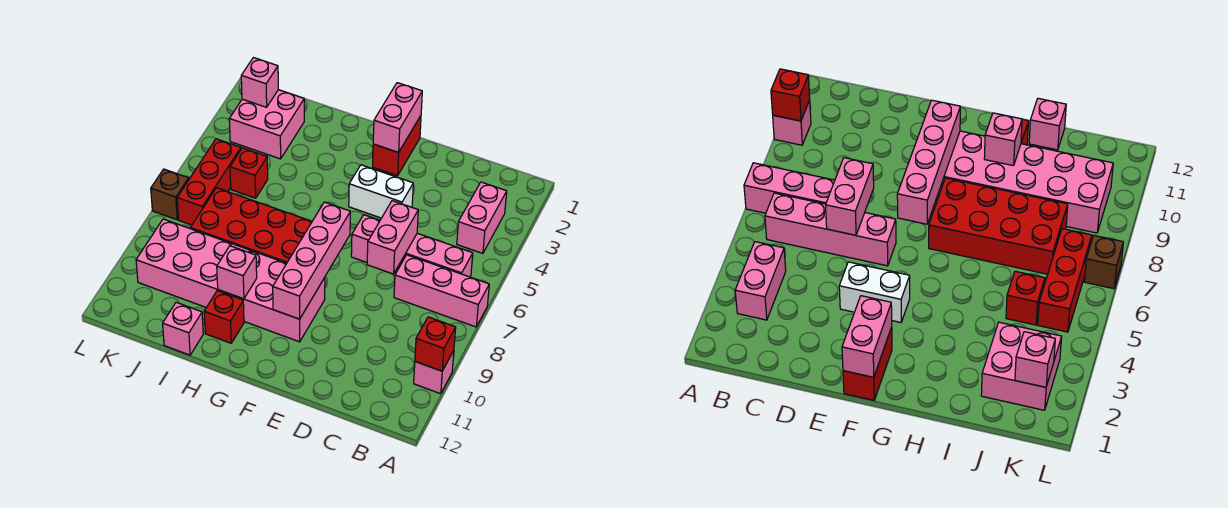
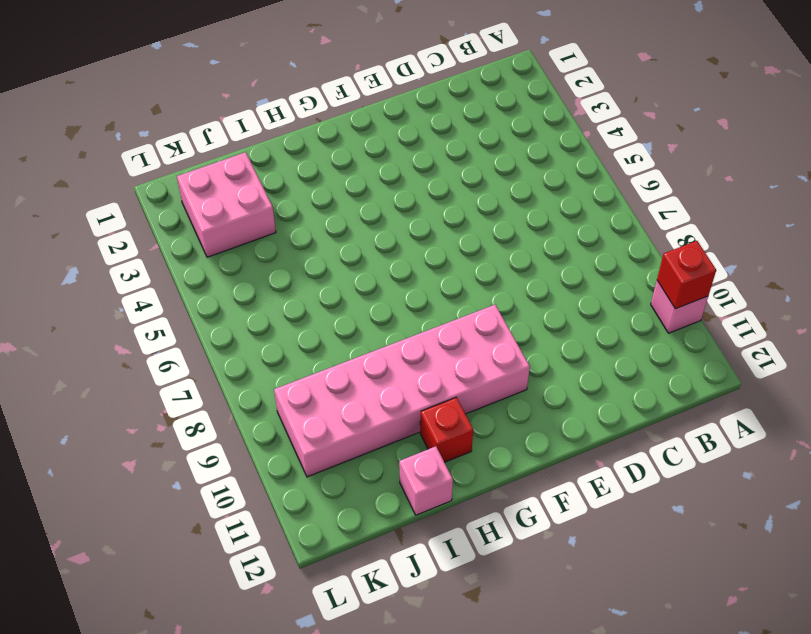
none -> pink 1x3 brick [394,255,489,327]
none -> pink 1x2 brick [457,182,507,253]
none -> pink 1x4 brick [351,215,473,277]

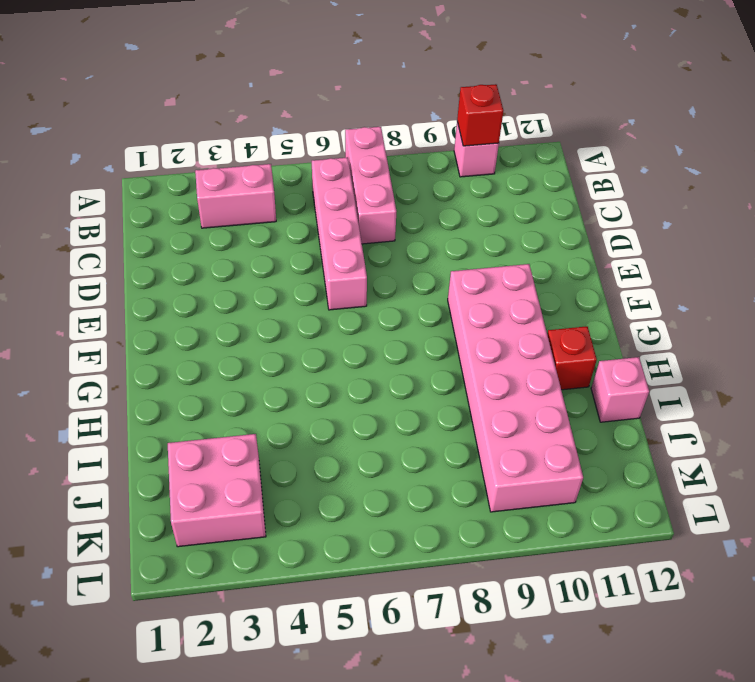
none -> white 1x2 brick [349,165,413,218]
none -> red 1x2 brick [373,116,421,176]
none -> red 2x4 brick [190,188,312,263]

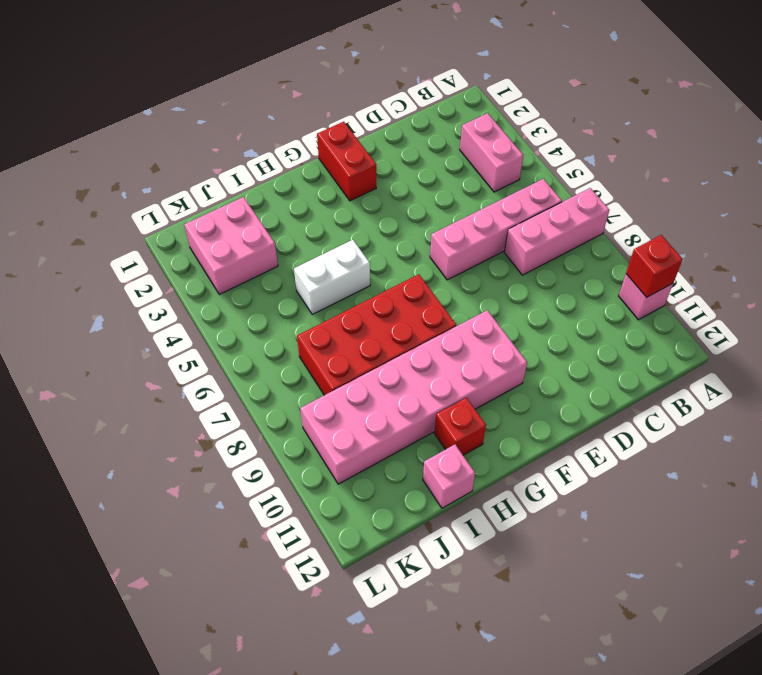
white 1x2 brick [294,240,370,314] -> white 1x2 brick moved to [349,165,413,218]
none -> red 1x1 brick [230,148,268,198]
none -> red 1x3 brick [177,139,241,225]
none -> brown 1x1 brick [151,169,189,220]

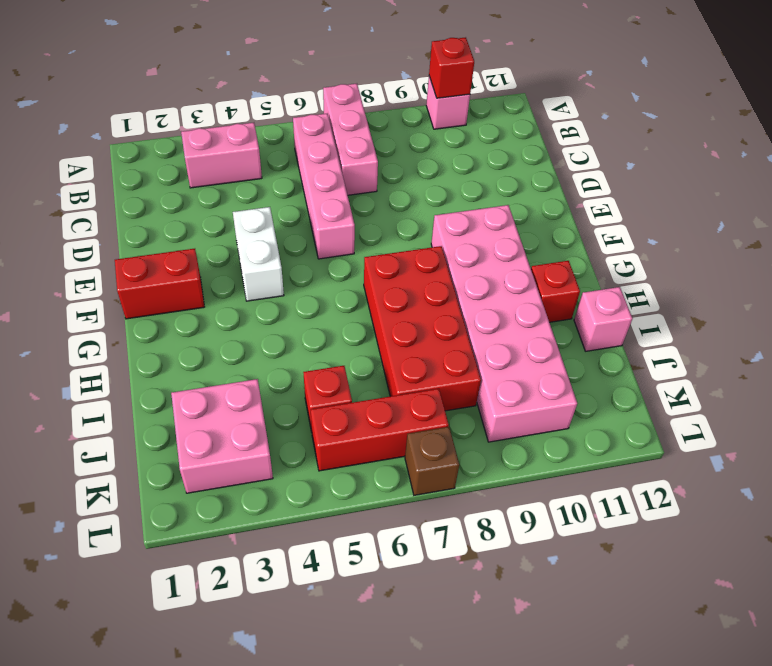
none -> pink 1x2 brick [367,201,418,274]
none -> pink 1x2 brick [373,83,422,152]
none -> pink 1x4 brick [273,202,350,319]

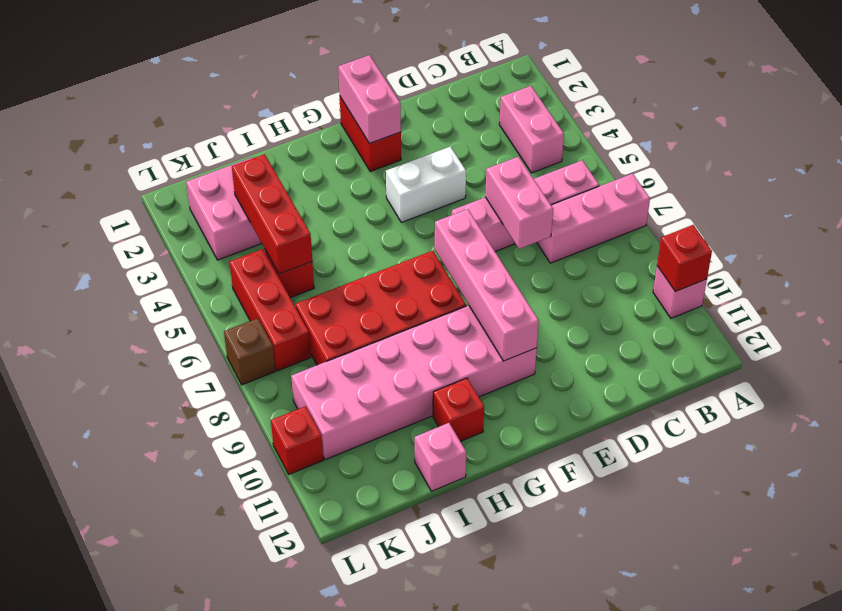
red 1x3 brick [232,154,312,274] -> none
red 1x1 brick [271,406,323,474] -> none
none -> pink 1x1 brick [217,246,257,299]
none -> pink 1x1 brick [241,58,278,107]

